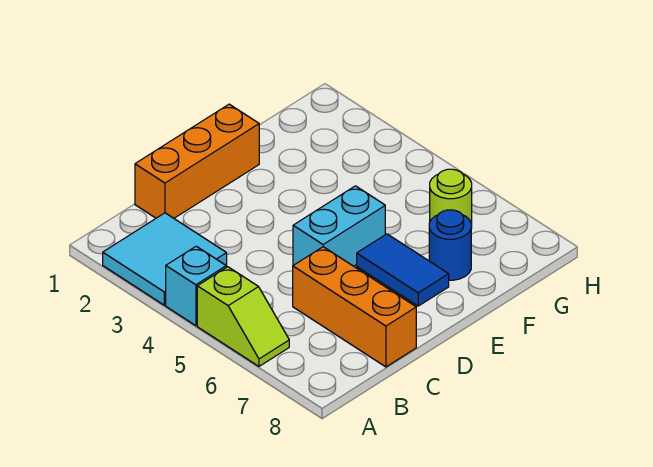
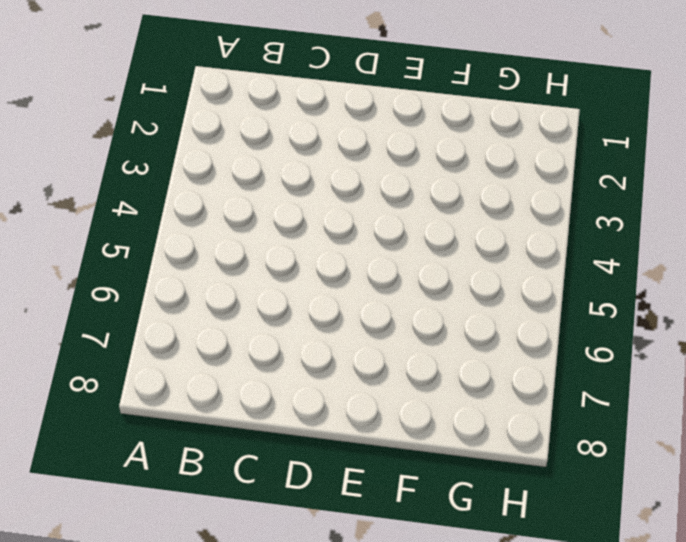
none -> cyan 2x2 tile [103,213,227,305]
none -> cyan 1x1 brick [166,246,226,326]

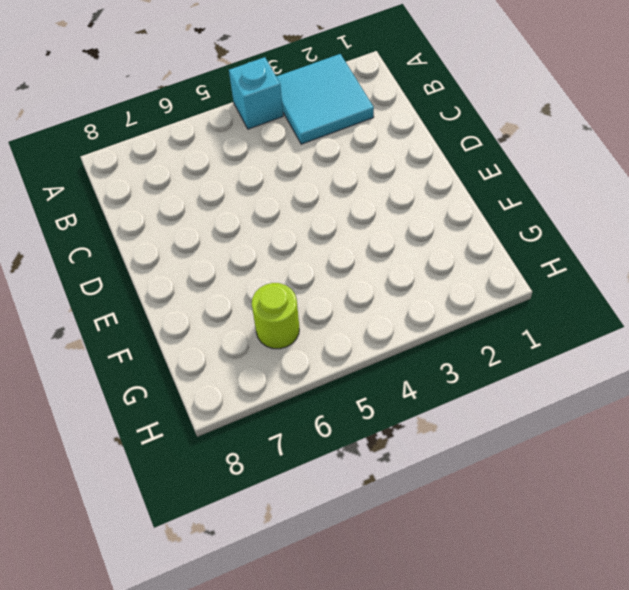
none -> lime 1x2 slope [197,267,289,366]
none -> orange 1x3 brick [135,104,259,218]

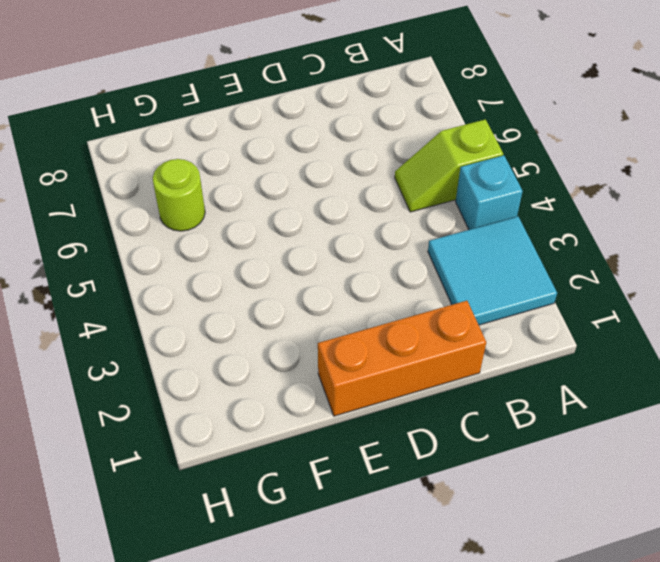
lime 1x2 slope [395,119,503,212] -> lime 1x2 slope turned to [197,267,289,366]
none -> orange 1x3 brick [293,247,416,367]
none -> cyan 1x2 brick [293,186,386,266]

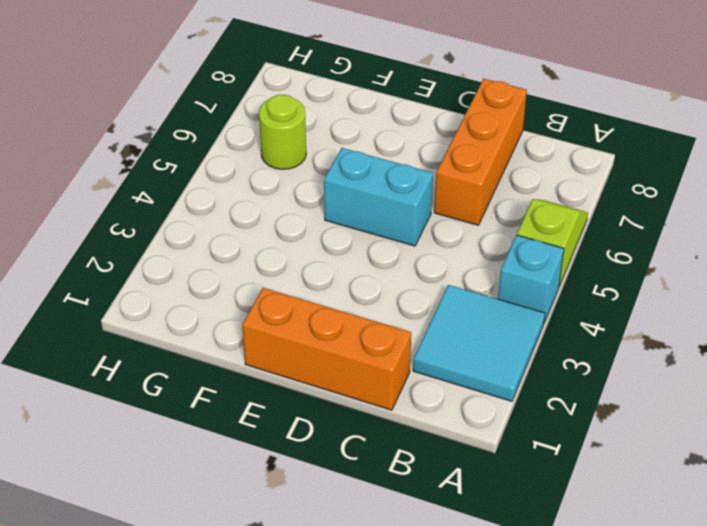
none -> blue 1x2 tile [357,234,449,306]
none -> blue 1x1 round brick [429,210,471,280]

